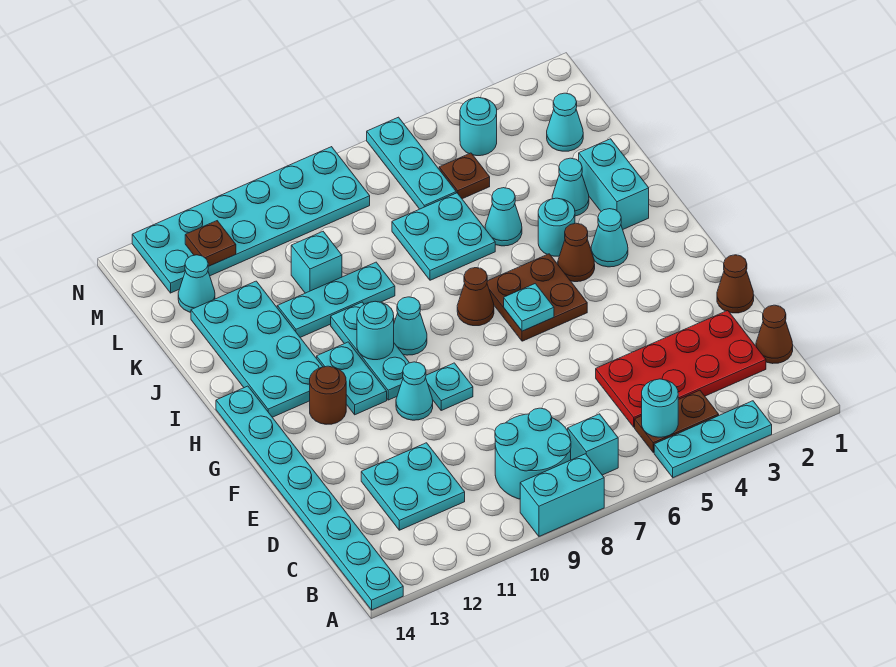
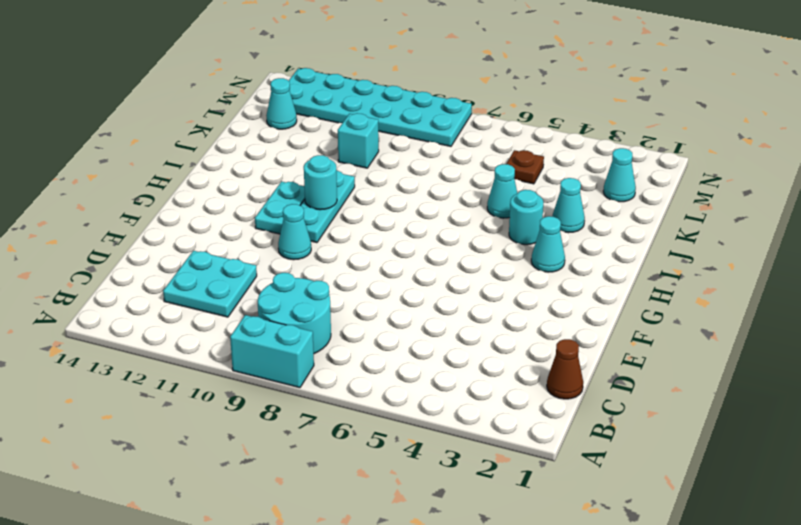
none -> cyan 1x3 plate [654,401,772,478]
none -> cyan 1x8 plate [216,386,403,610]
none -> brown 1x2 plate [635,390,719,452]
none -> cyan 1x1 brick [568,414,618,475]

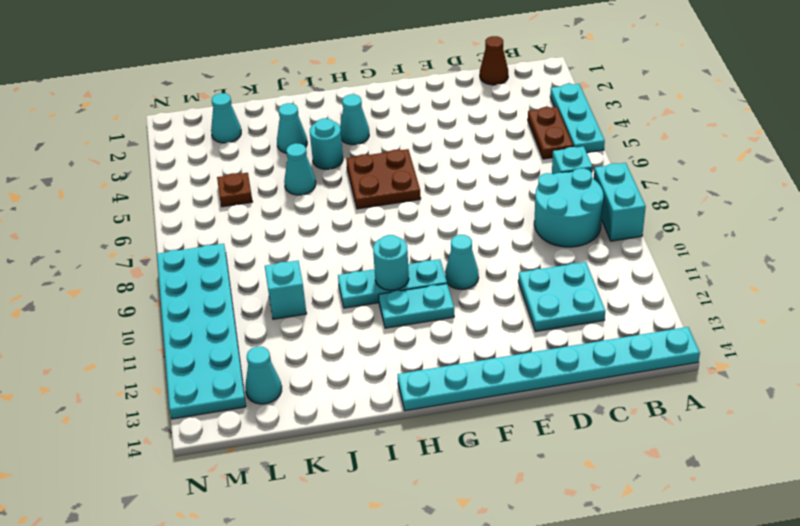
none -> red 2x4 plate [596,311,766,427]
none -> brown 1x1 cone [717,255,754,313]
none -> cyan 1x1 plate [426,363,473,410]
none -> brown 1x1 round brick [310,366,346,424]

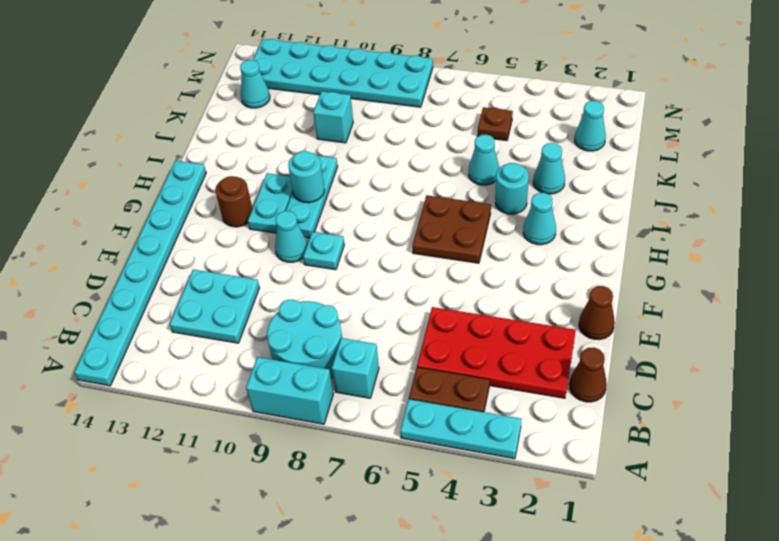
none -> brown 1x1 cone [558,223,595,282]
none -> brown 1x1 cone [457,268,494,326]
none -> cyan 1x1 cone [394,297,427,355]
none -> cyan 2x4 plate [191,281,323,417]

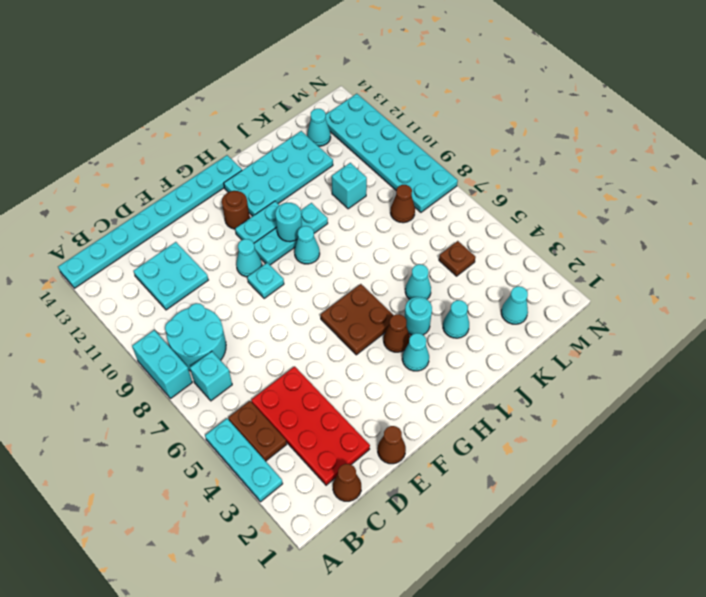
brown 1x1 cone [390,185,415,223] -> brown 1x1 cone moved to [457,268,494,326]
none -> cyan 1x2 brick [579,139,649,229]
none -> cyan 2x2 plate [392,193,495,280]
none -> cyan 1x3 plate [277,262,395,337]
none -> cyan 1x3 plate [367,117,456,209]

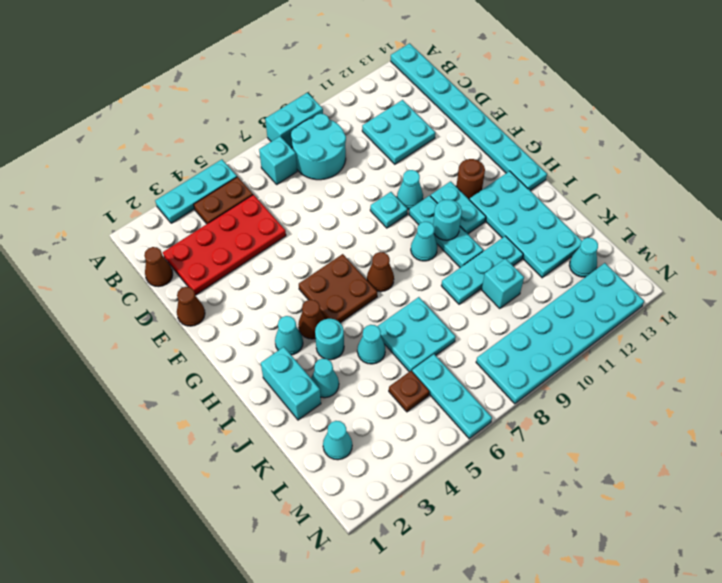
none -> cyan 1x1 round brick [460,97,497,156]
none -> cyan 1x1 round brick [642,379,678,437]
none -> cyan 1x1 plate [504,284,554,331]
none -> brown 1x1 plate [185,221,236,266]

